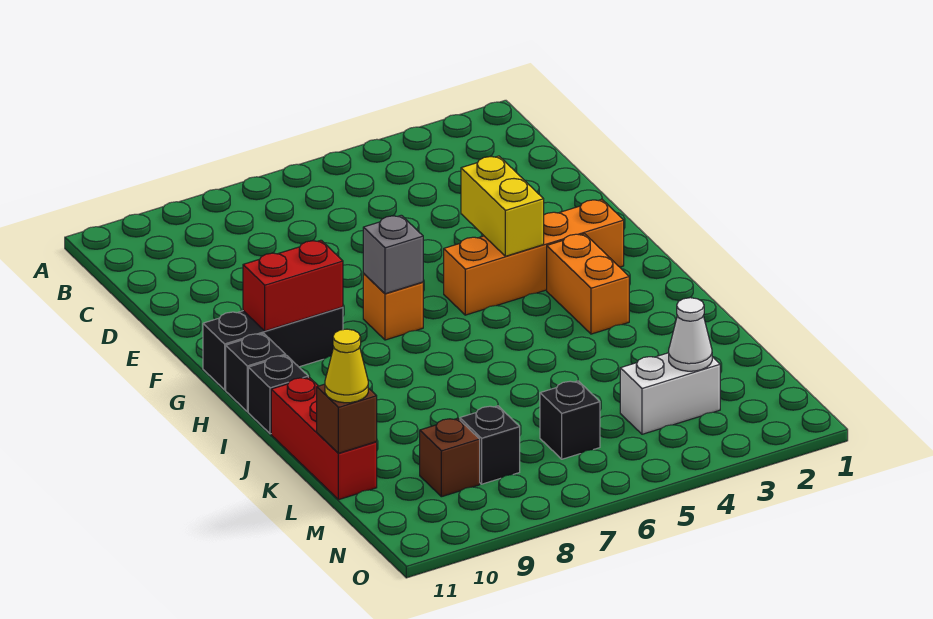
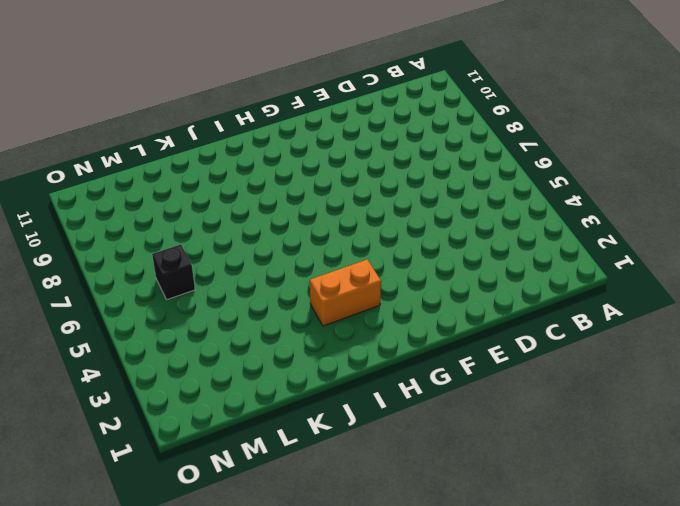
none -> orange 1x4 brick [444,199,624,315]
none -> orange 1x1 brick [363,274,423,340]
none -> black 1x3 brick [203,307,343,390]

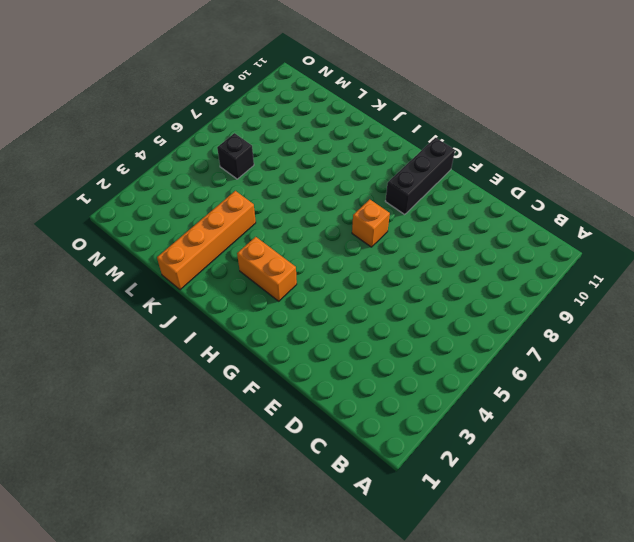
orange 1x4 brick [157,191,256,290] -> orange 1x4 brick moved to [444,199,624,315]
none -> black 1x1 brick [226,333,286,412]
none -> black 1x1 brick [248,355,308,434]
none -> red 1x3 brick [271,377,377,500]

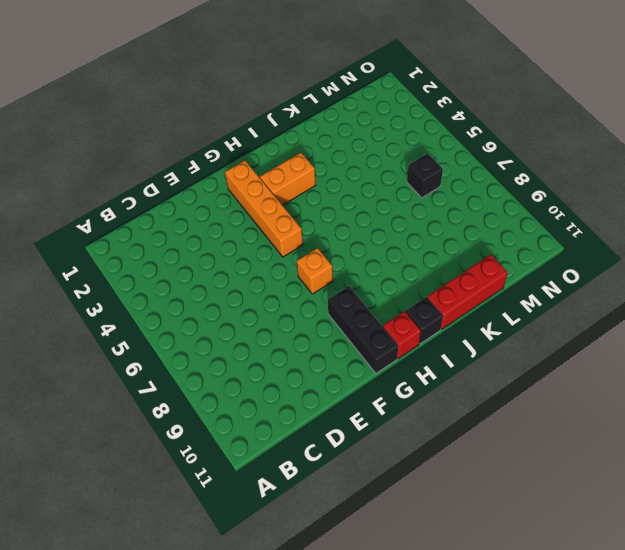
red 1x1 brick [383,311,421,359] -> black 1x1 brick [226,333,286,412]
none -> white 1x2 brick [620,353,720,434]
none -> black 1x1 brick [460,406,520,484]
none -> brown 1x1 brick [420,418,480,497]

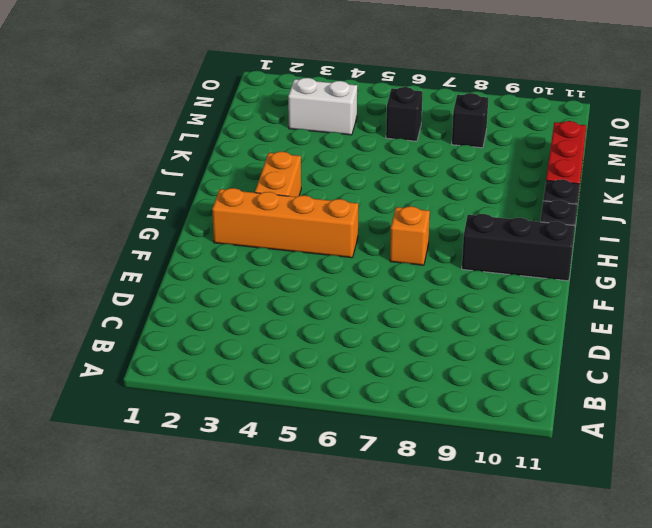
none -> brown 1x1 brick [420,418,480,497]
none -> yellow 1x2 brick [461,156,544,256]
none -> grey 1x1 brick [363,215,423,294]

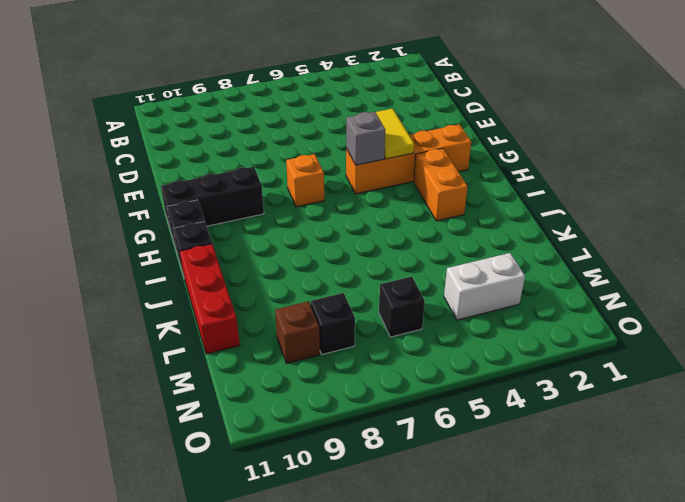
yellow 1x2 tile [376,109,414,159] -> yellow 1x2 brick [461,156,544,256]
grey 1x1 brick [346,112,385,165] -> grey 1x1 brick moved to [363,215,423,294]
none -> red 1x2 brick [243,240,343,331]
none -> brown 1x1 brick [317,384,377,453]
none -> white 1x1 cone [669,298,712,371]

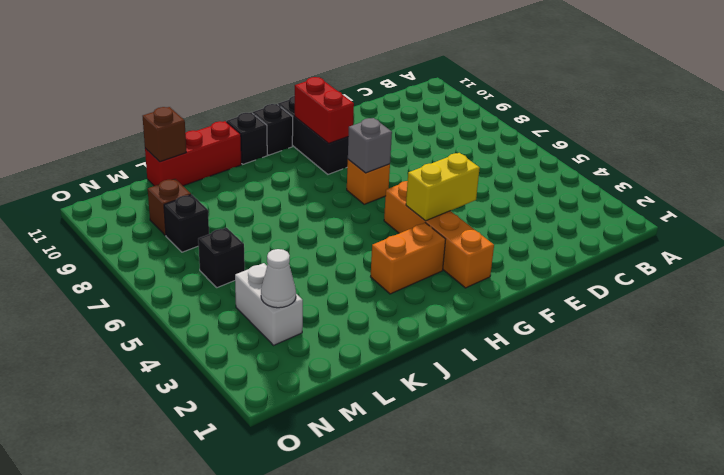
none -> yellow 1x1 cone [325,329,368,403]

